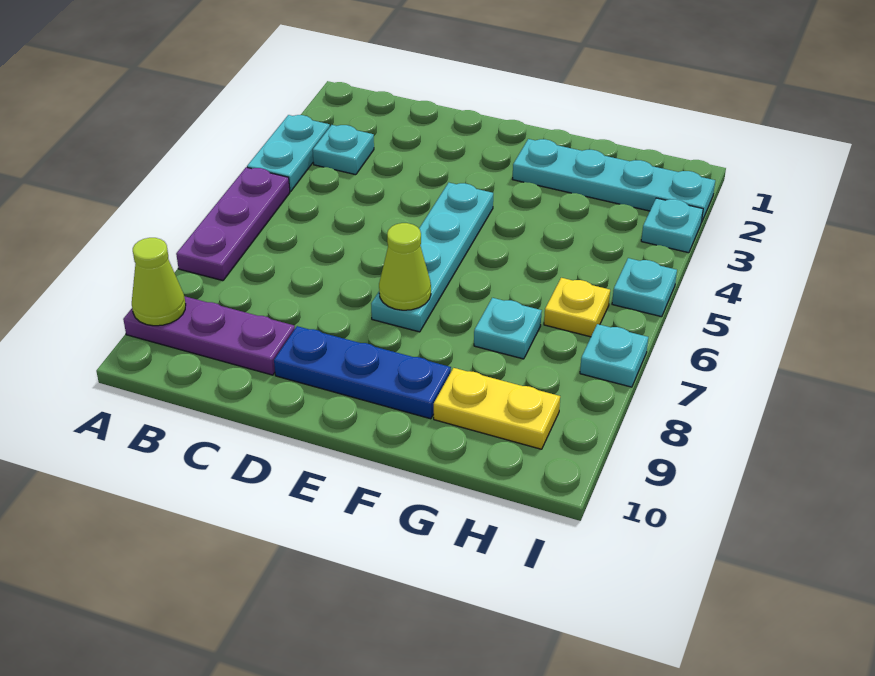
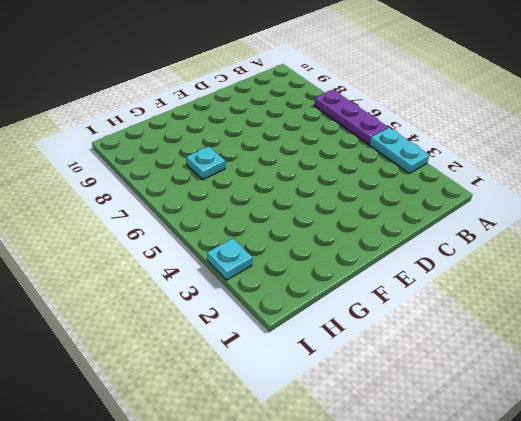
none -> purple 1x3 plate [123,296,295,375]
none -> cyan 1x1 plate [313,125,374,175]
none -> blue 1x3 plate [274,326,451,419]

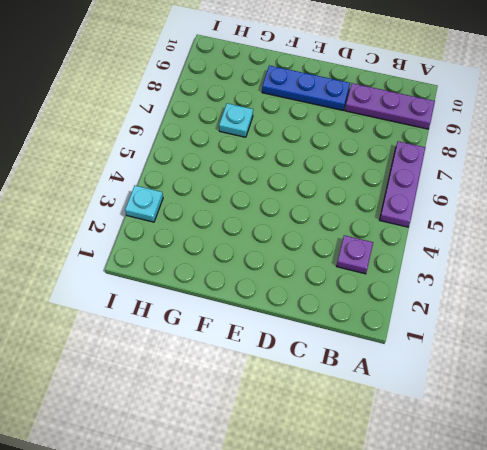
purple 1x1 plate [337,235,373,274] -> cyan 1x1 plate [313,125,374,175]
none -> cyan 1x2 plate [247,115,330,191]
none -> cyan 1x4 plate [371,183,493,332]
none -> cyan 1x4 plate [513,139,715,223]

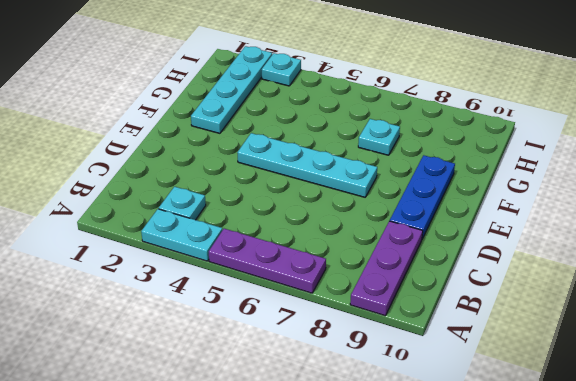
none -> yellow 1x2 plate [434,368,560,449]
none -> yellow 1x1 plate [544,278,610,337]
none -> cyan 1x1 plate [612,258,677,317]

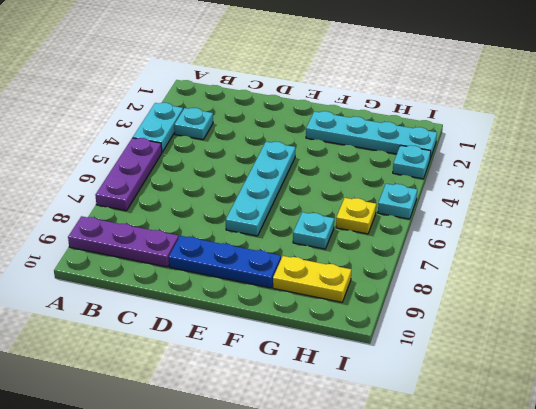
none -> cyan 1x1 plate [580,324,648,387]
none -> lime 1x1 cone [132,238,186,326]
none -> lime 1x1 cone [379,223,431,310]

